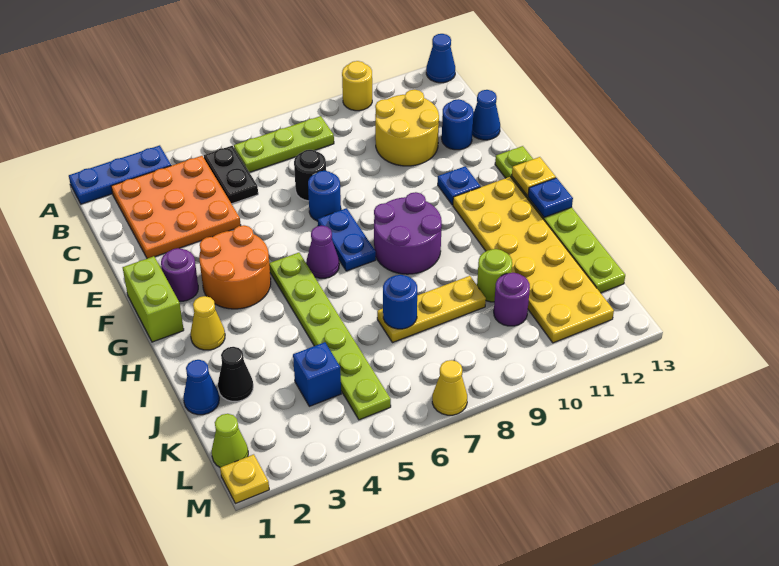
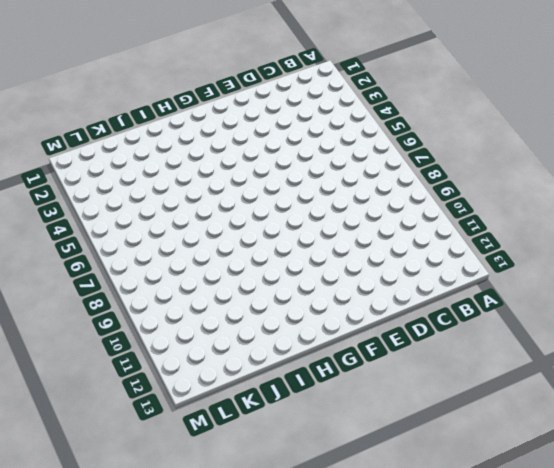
none -> blue 1x3 plate [69,145,171,204]
none -> yellow 1x1 round brick [342,61,372,111]
none -> blue 1x1 cone [426,34,455,83]
none -> orange 3x3 plate [111,156,241,258]

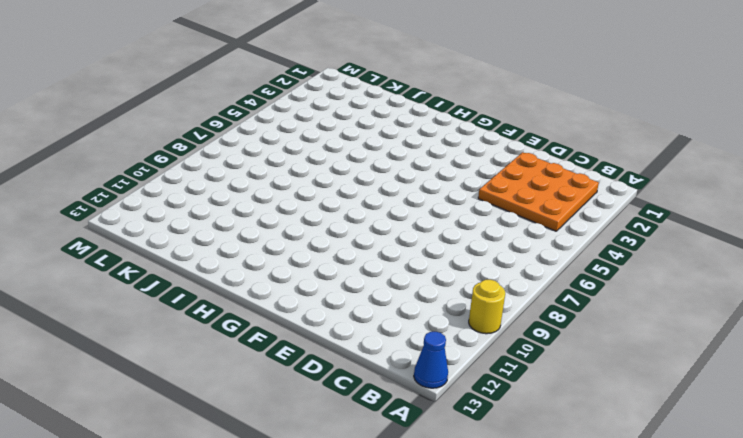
none -> blue 1x3 plate [69,145,171,204]
none -> black 1x2 plate [204,146,258,204]
none -> lime 1x3 plate [234,116,334,172]
none -> yellow 2x2 round brick [375,90,439,166]

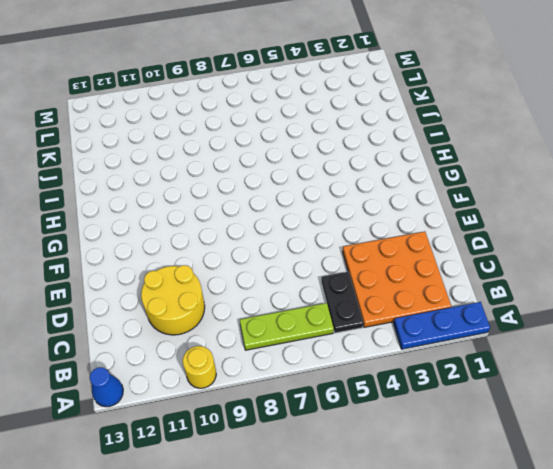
none -> black 1x1 round brick [294,150,326,201]
none -> blue 1x1 round brick [442,99,473,150]
none -> blue 1x1 cone [472,90,500,140]
none -> blue 1x1 round brick [308,171,341,221]

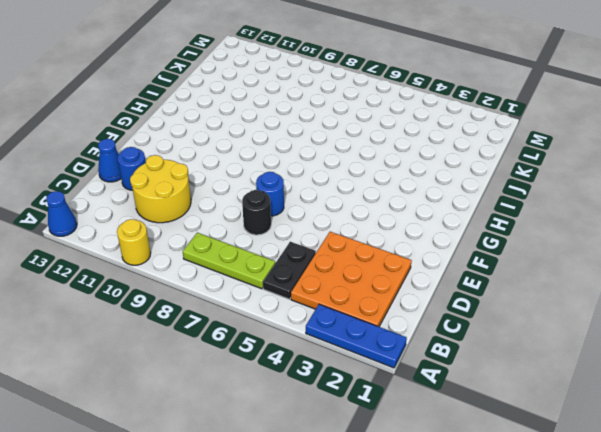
none -> lime 1x2 brick [123,256,184,342]
none -> purple 1x1 round brick [161,248,198,301]
none -> orange 2x2 round brick [199,225,271,309]
none -> blue 1x2 plate [318,208,376,271]

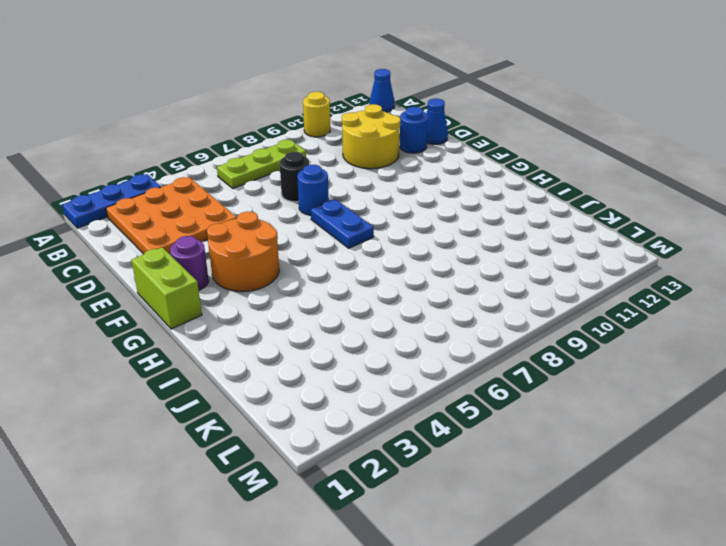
none -> black 1x2 plate [204,146,258,204]
none -> blue 1x1 plate [438,166,480,205]
none -> lime 1x6 plate [495,146,625,293]
none -> lime 1x6 plate [269,253,391,420]

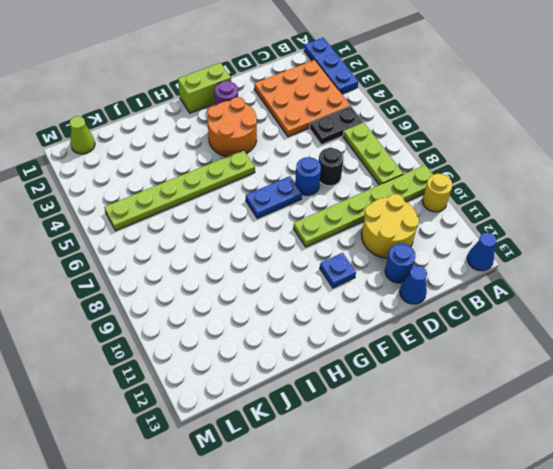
lime 1x6 plate [293,165,433,247] -> lime 1x6 plate moved to [495,146,625,293]
none -> purple 1x1 cone [306,226,339,278]
none -> purple 2x2 round brick [374,192,442,274]
none -> yellow 2x6 plate [453,177,614,343]
none -> yellow 1x1 cone [191,296,225,350]

